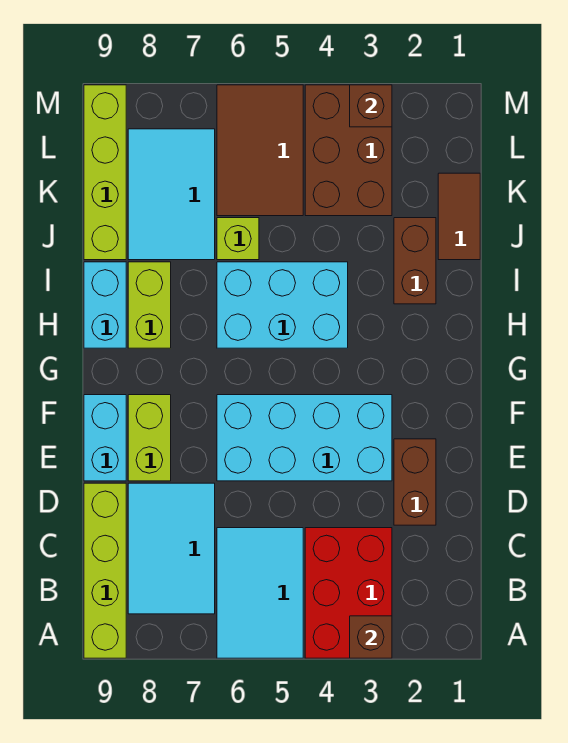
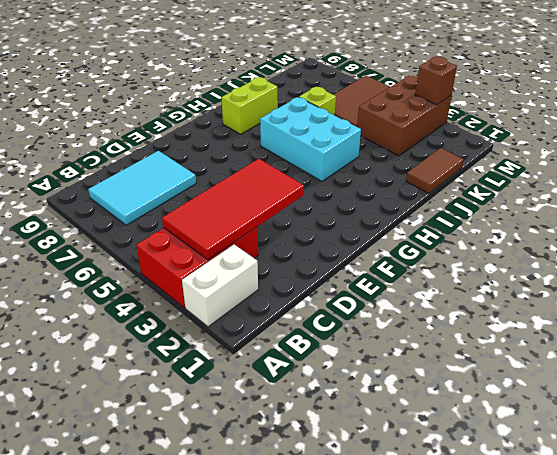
white 1x2 brick [182,245,258,327] -> none
red 2x4 tile [162,159,304,260] -> none
none -> cyan 2x3 tile [217,528,303,658]
none -> lime 1x4 brick [84,483,126,658]
none -> brown 1x2 brick [394,439,436,525]

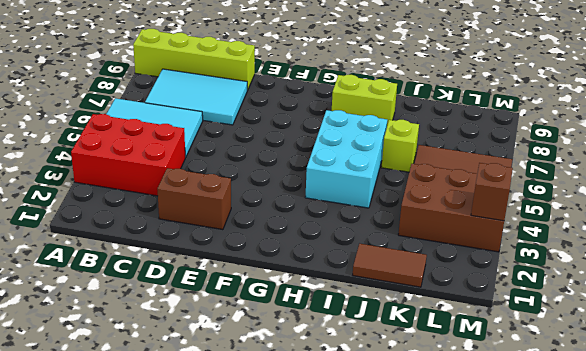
none -> cyan 2x4 brick [217,395,392,481]
none -> lime 1x2 brick [128,395,171,481]
none -> cyan 1x2 brick [84,395,126,481]

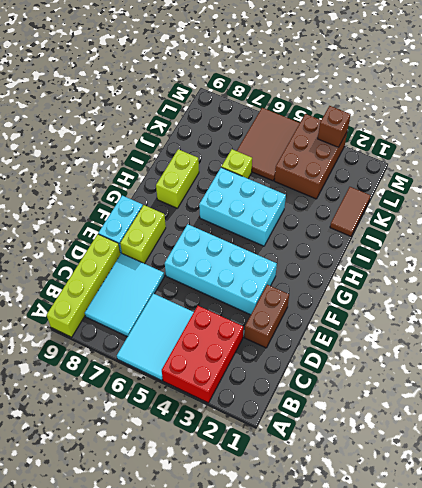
none -> cyan 1x2 brick [84,262,126,348]
none -> brown 1x2 brick [394,218,436,304]
none -> cyan 2x3 tile [128,129,215,260]

